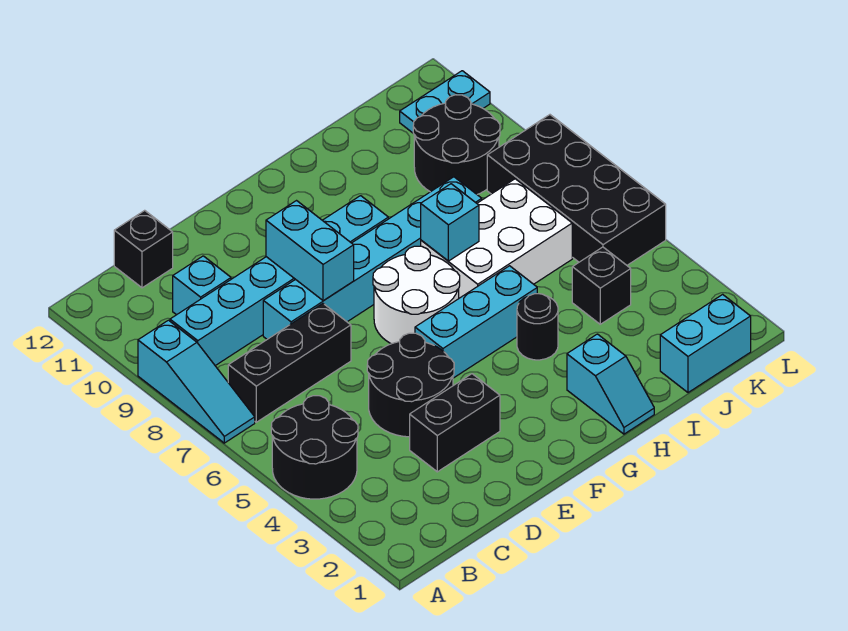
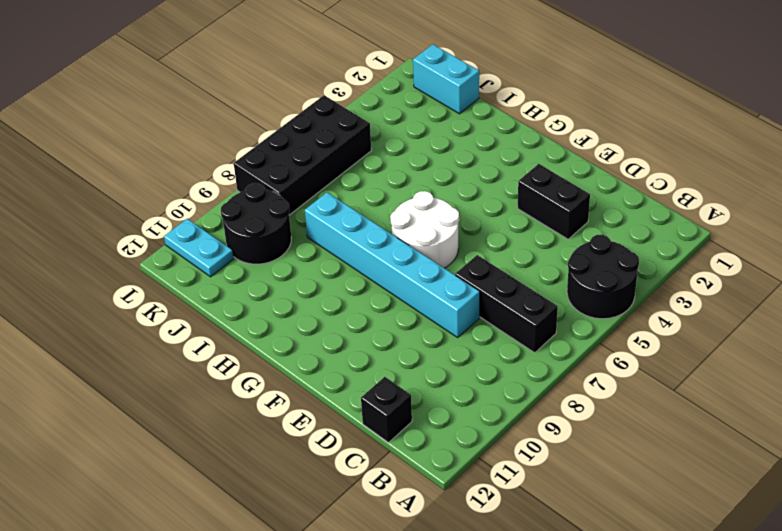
none -> cyan 1x3 slope [138,320,255,443]
none -> cyan 1x6 brick [170,196,388,366]
none -> cyan 1x1 brick [173,256,231,315]

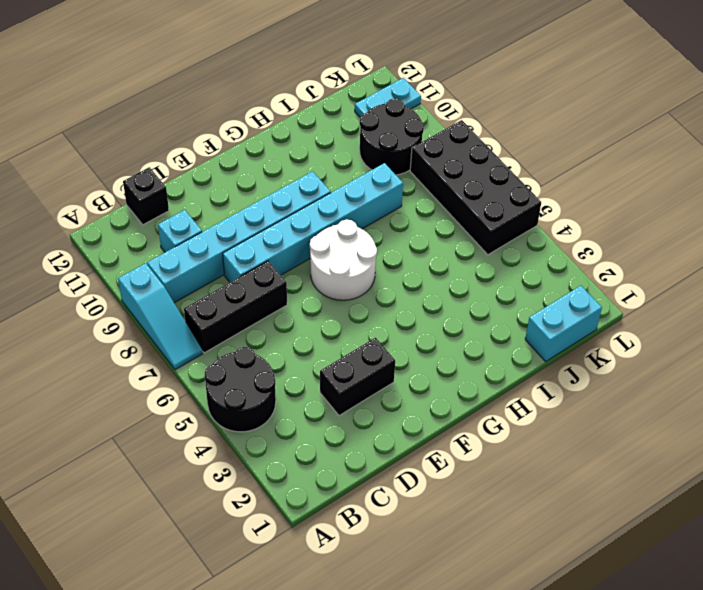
none -> black 2x2 round brick [367,333,454,437]
none -> cyan 1x3 brick [415,266,537,378]
none -> cyan 1x2 slope [567,334,654,434]

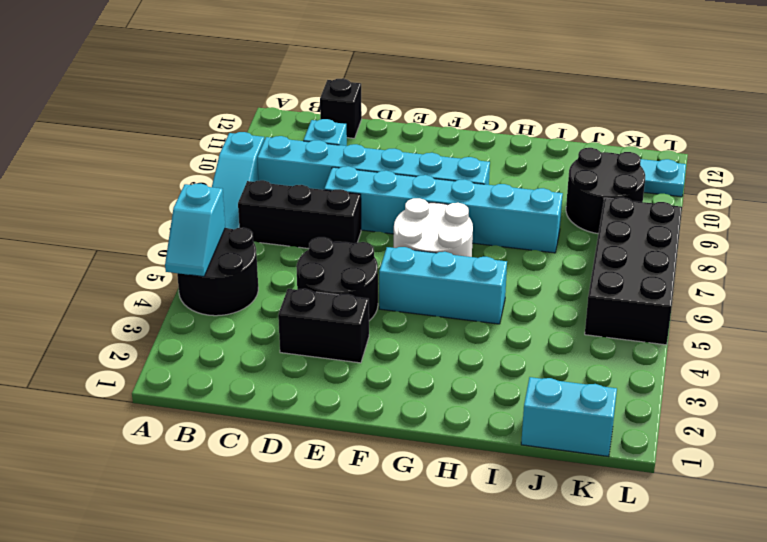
cyan 1x2 slope [165,184,225,277] -> cyan 1x2 slope moved to [567,334,654,434]
none -> black 1x1 round brick [517,294,558,360]
none -> white 2x3 brick [421,179,572,298]
none -> black 1x1 brick [572,247,631,324]

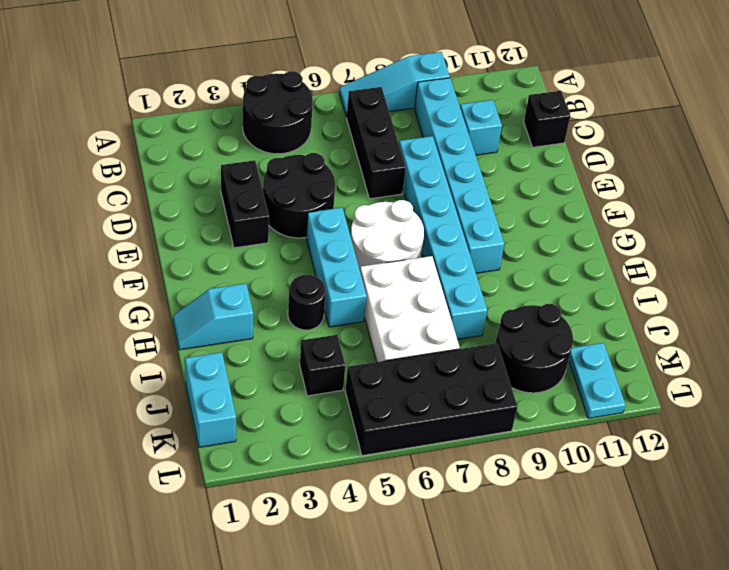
none -> cyan 1x2 brick [266,201,354,301]
none -> cyan 1x1 brick [421,184,479,261]

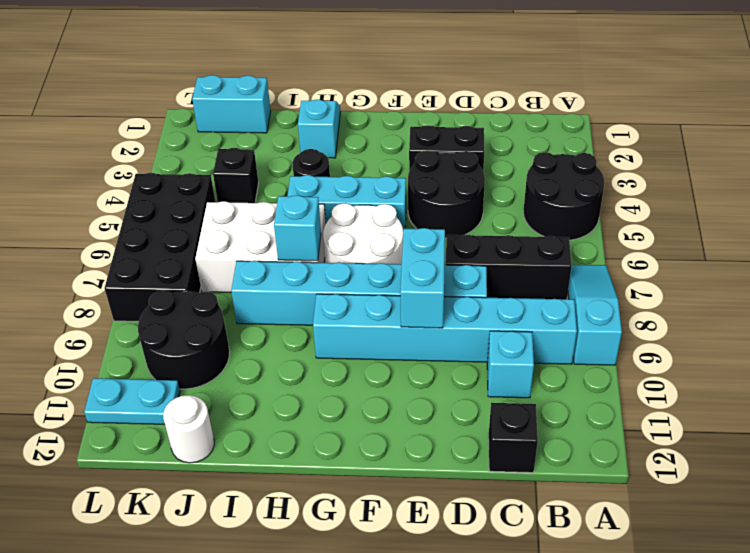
white 1x1 round brick [163,395,214,463] -> none

